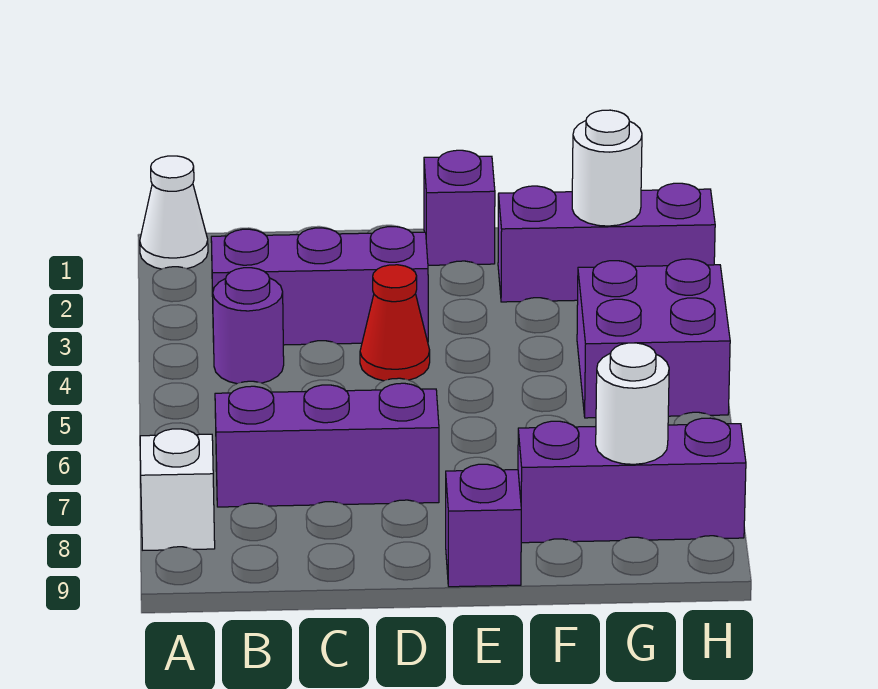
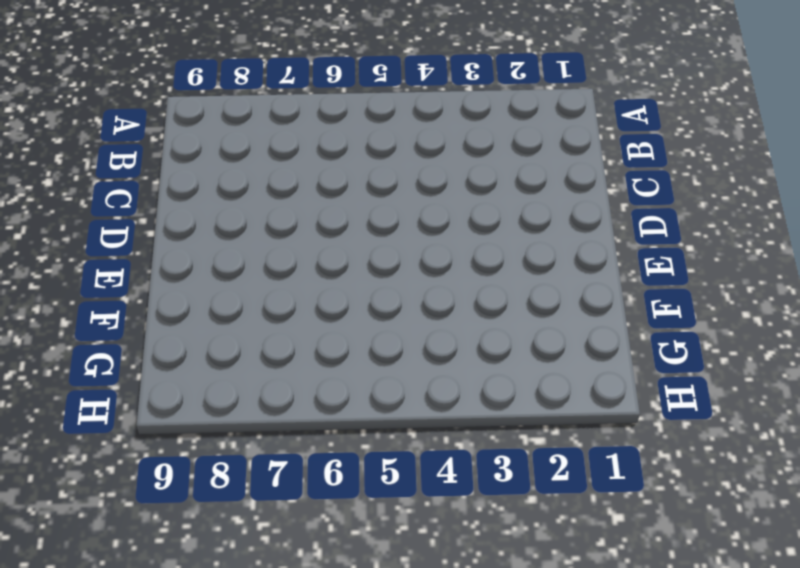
none -> white 1x1 cone [140,156,208,269]
none -> white 1x1 brick [140,429,215,550]
none -> purple 1x3 brick [211,227,428,345]

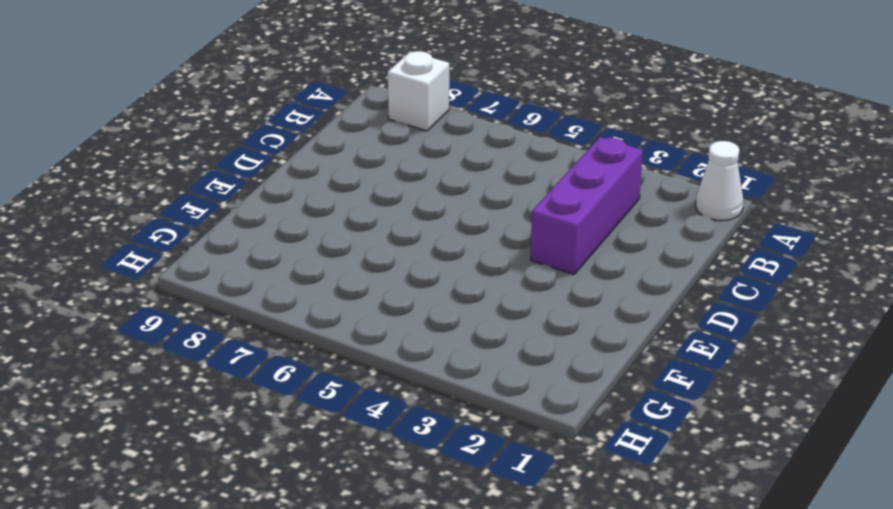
none -> purple 1x1 round brick [213,268,284,384]
none -> purple 1x3 brick [215,383,439,507]
none -> red 1x1 cone [360,265,430,381]

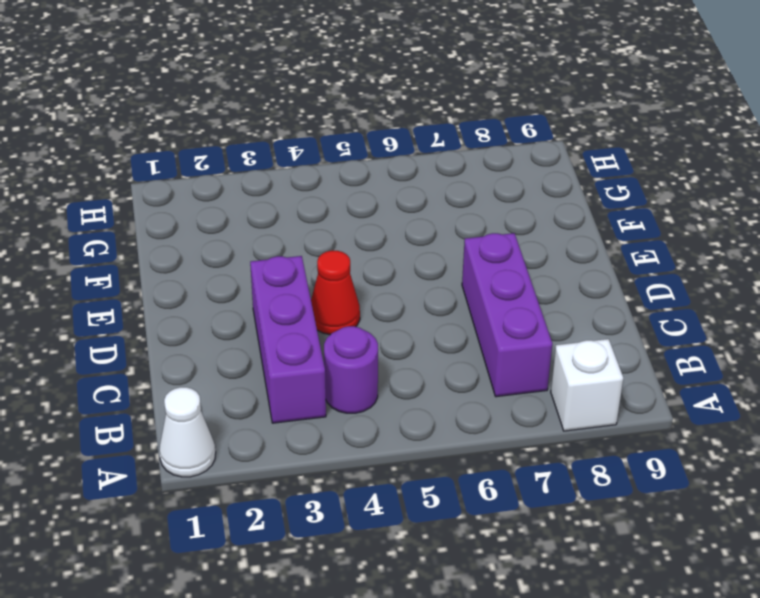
none -> purple 1x1 brick [424,150,495,265]
none -> purple 1x1 brick [446,464,521,587]
none -> purple 1x3 brick [498,183,715,302]

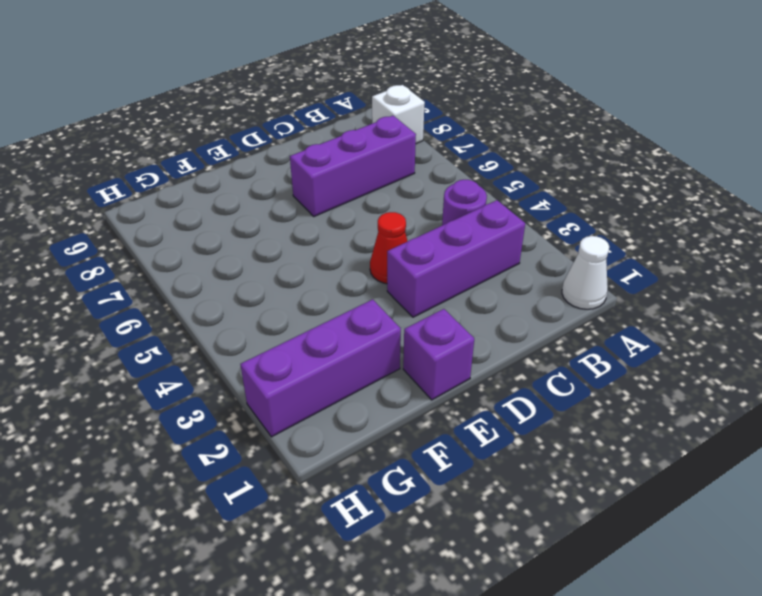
none -> purple 1x1 brick [446,464,521,587]
none -> purple 1x3 brick [518,418,746,543]
none -> purple 2x2 brick [577,259,730,418]

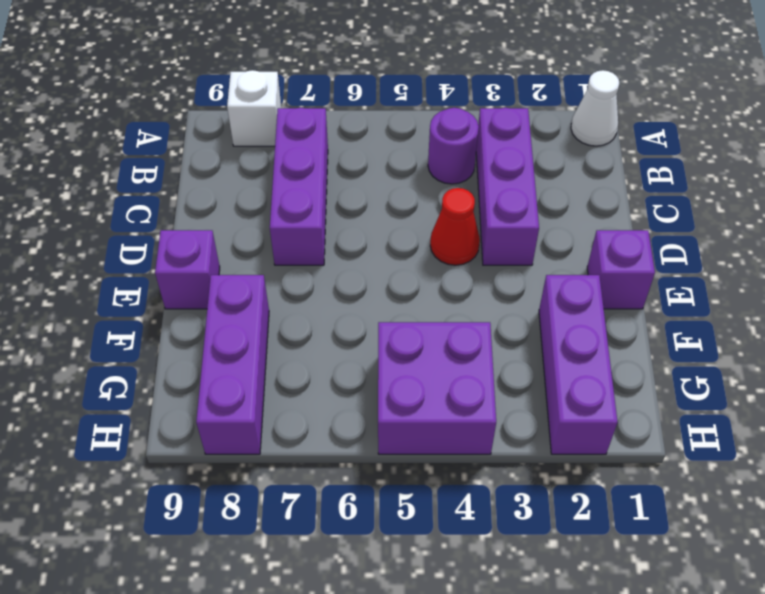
none -> white 1x1 round brick [572,110,642,226]
none -> white 1x1 round brick [596,343,669,464]

